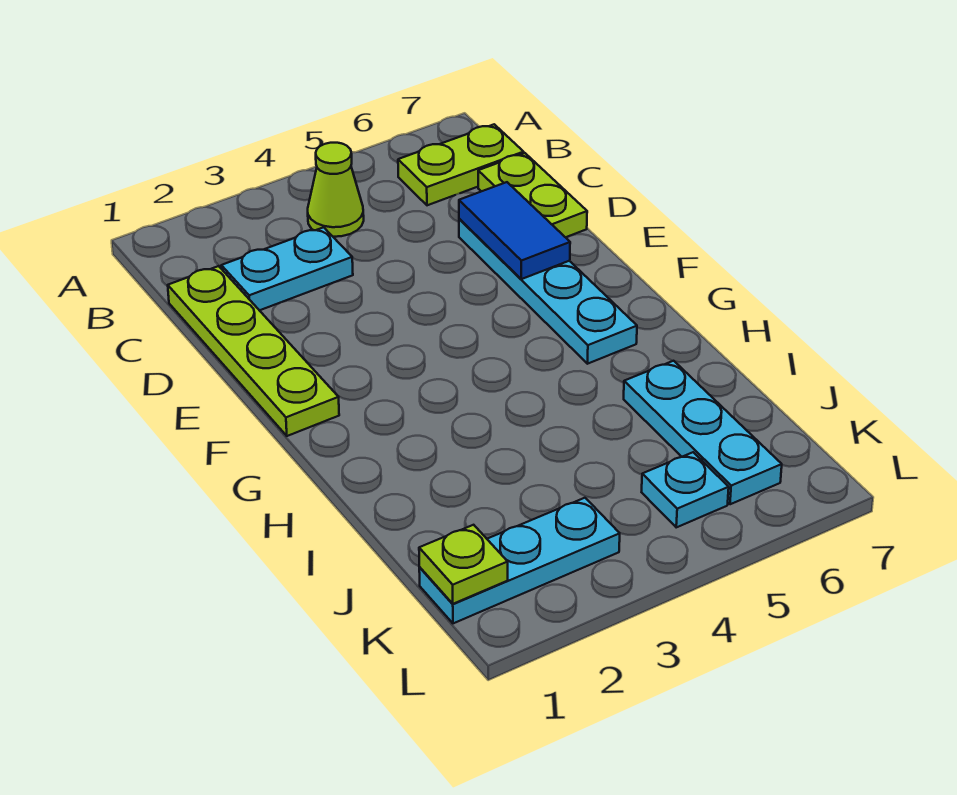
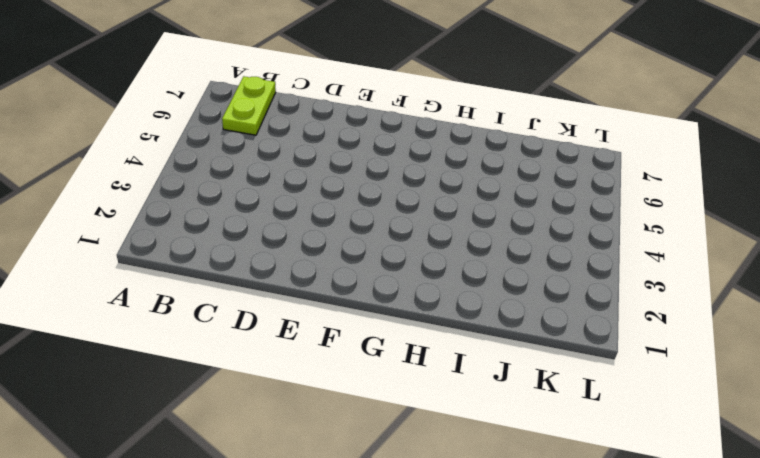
none -> lime 1x1 cone [308,143,364,237]
none -> lime 1x4 plate [168,266,339,436]

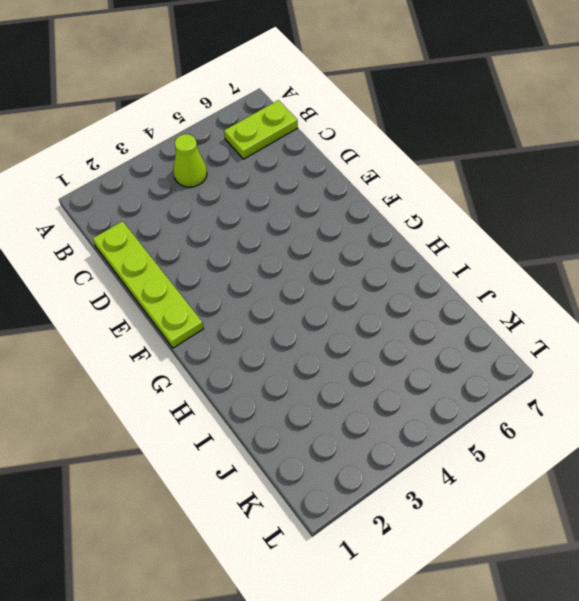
none -> cyan 1x2 plate [221,227,353,310]
none -> lime 1x2 plate [478,153,587,237]

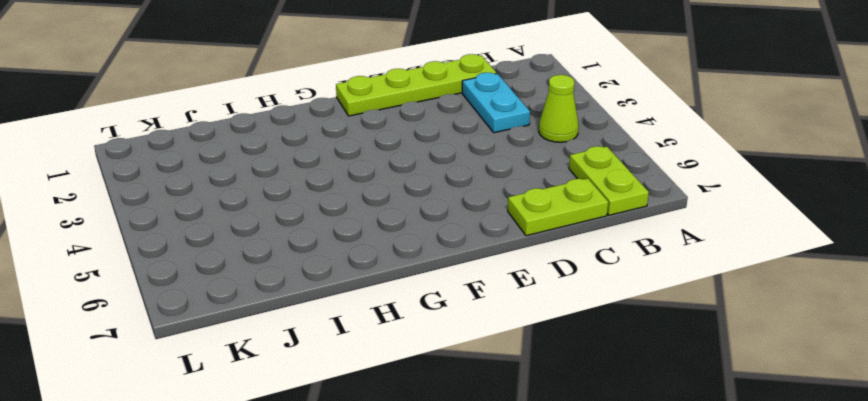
none -> cyan 1x4 plate [459,219,637,364]
none -> cyan 1x3 plate [624,361,782,504]

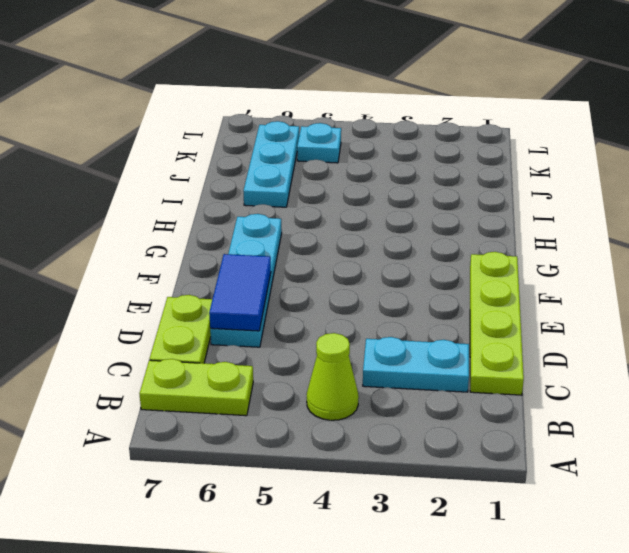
none -> cyan 1x3 plate [419,498,620,623]
none -> lime 1x1 plate [419,525,508,604]

